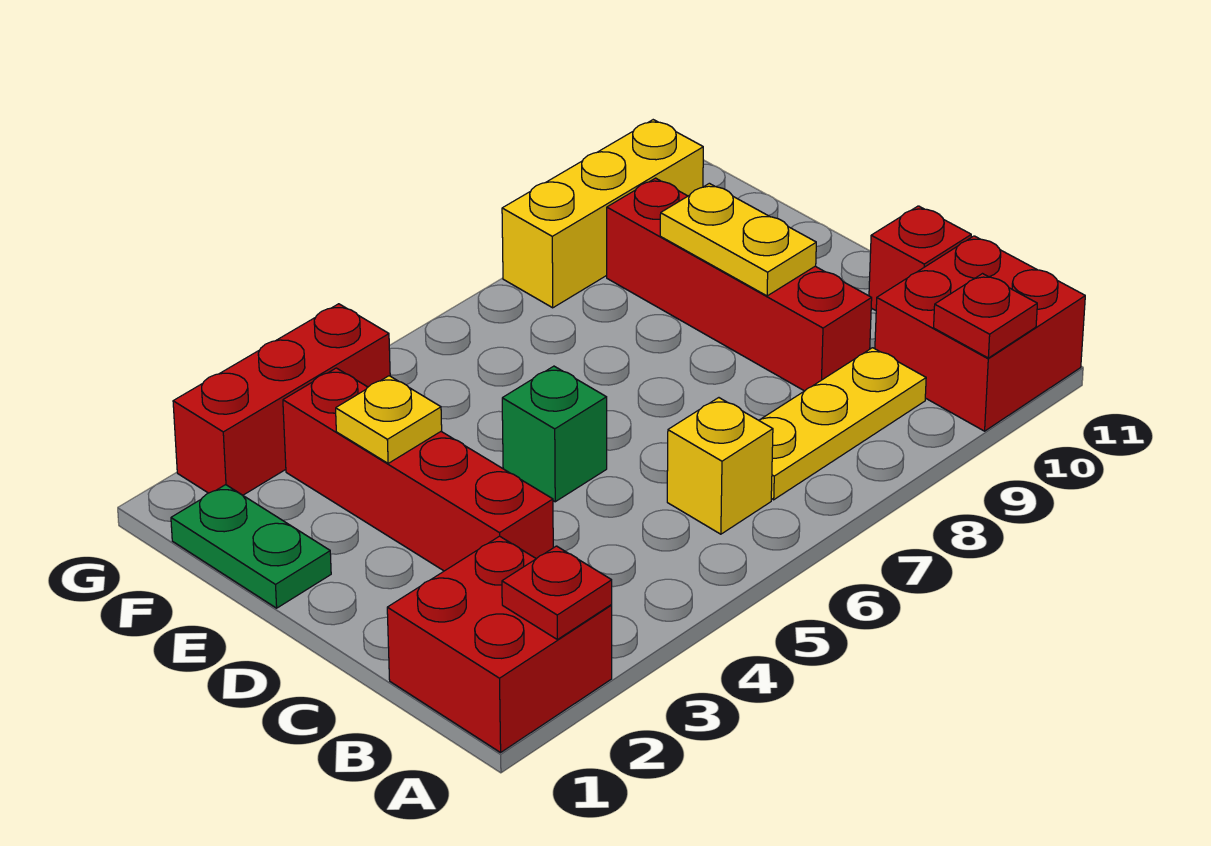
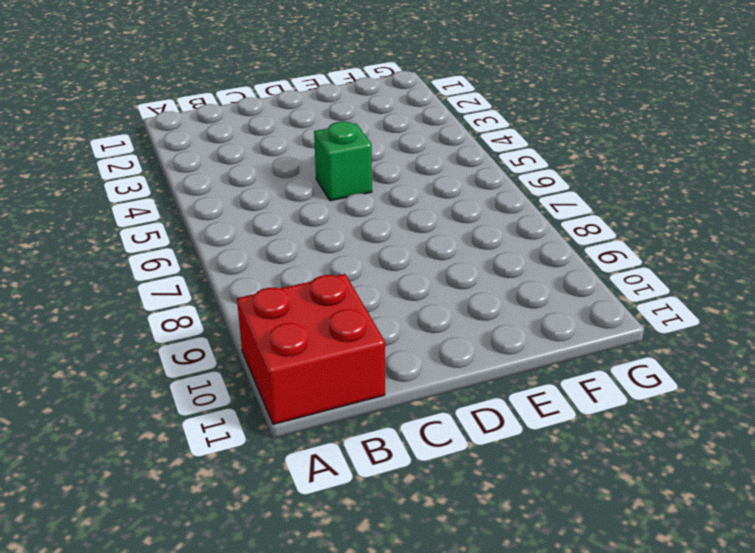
none -> red 2x2 brick [387,536,612,752]
none -> yellow 1x1 brick [667,398,773,534]
none -> yellow 1x3 plate [759,348,926,500]

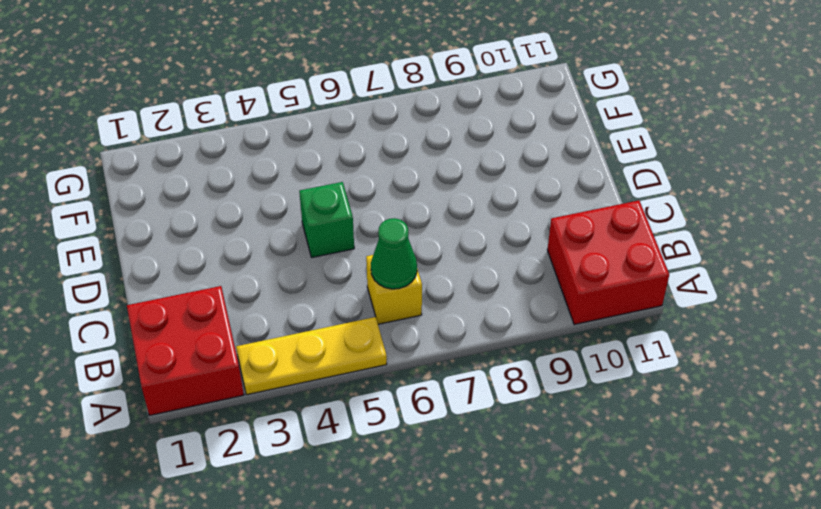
yellow 1x3 plate [236,317,387,395] -> yellow 1x3 plate moved to [759,348,926,500]
green 1x1 cone [371,218,417,289] -> none
none -> red 1x4 brick [283,368,553,571]
none -> red 1x4 brick [607,178,872,391]
none -> red 1x1 brick [869,206,971,310]

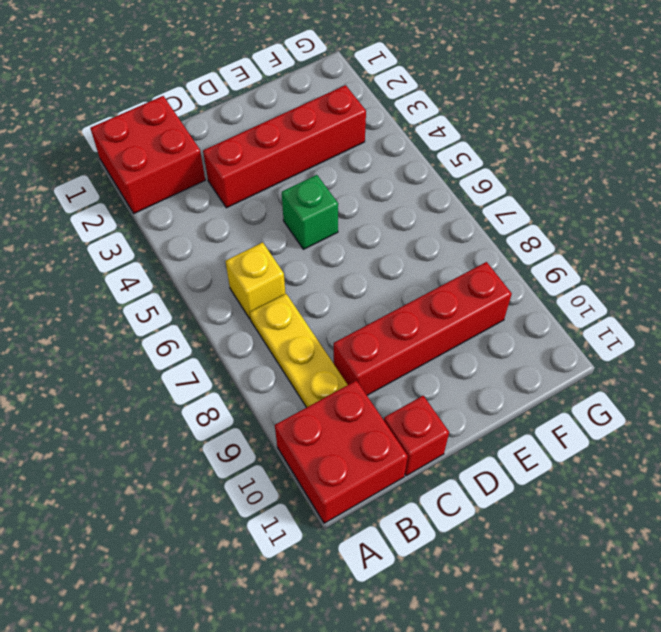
none -> green 1x2 plate [171,485,331,608]
none -> red 1x3 brick [173,304,390,495]
none -> yellow 1x3 brick [502,120,703,308]

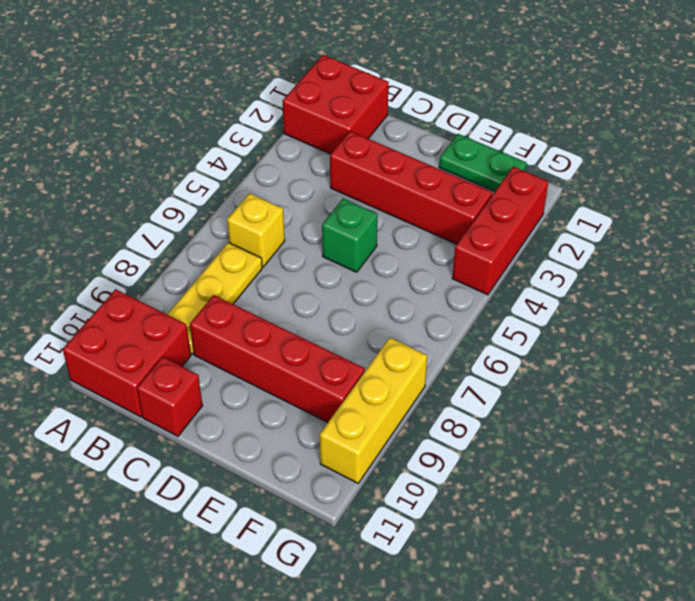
none -> red 1x1 plate [502,546,612,639]
none -> red 1x1 plate [934,274,1037,358]
none -> yellow 1x2 plate [660,183,816,296]

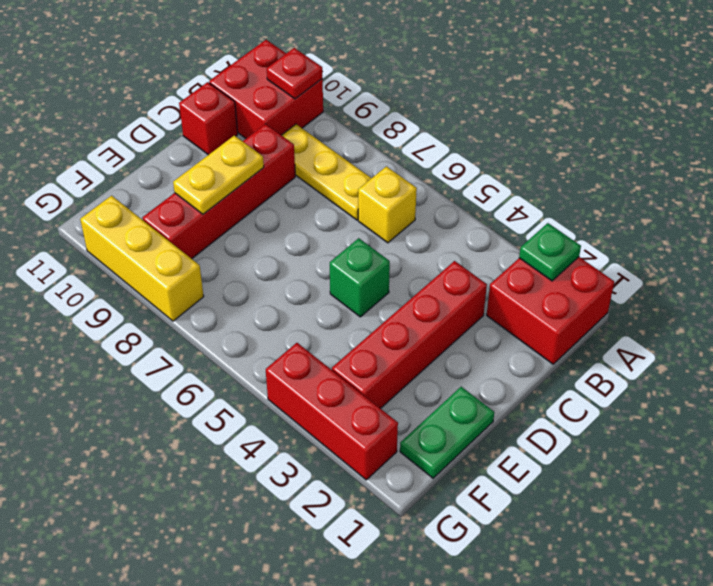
green 1x1 plate [519,223,581,281] -> red 1x1 plate [502,546,612,639]
none -> yellow 1x1 plate [336,376,442,463]

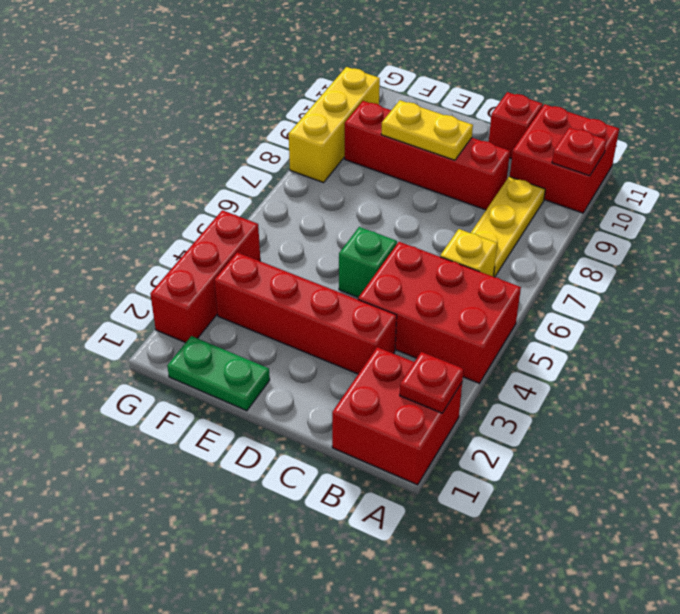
red 2x3 brick [358,242,521,383] -> none
none -> yellow 1x1 plate [336,376,442,463]

